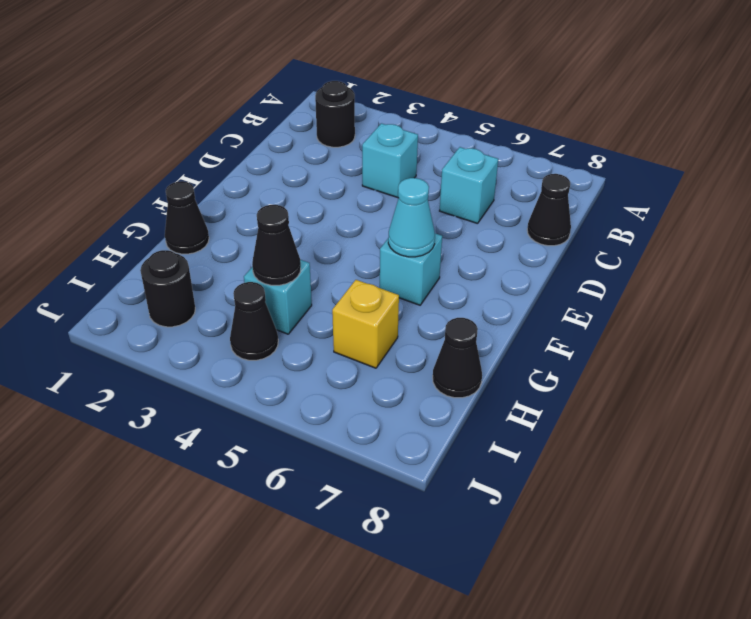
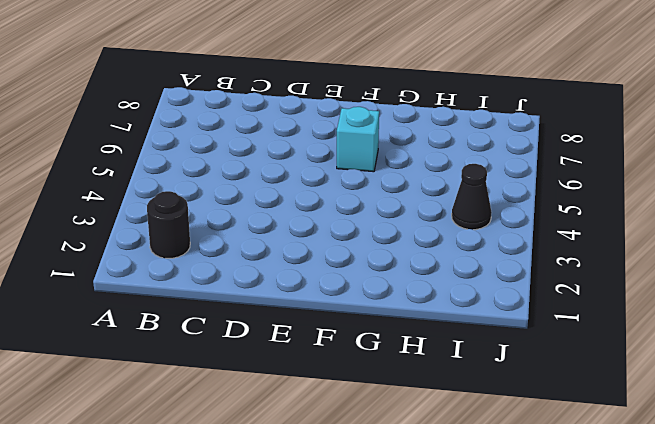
none -> cyan 1x1 brick [362,123,418,198]
none -> cyan 1x1 brick [440,147,498,224]
none -> black 1x1 cone [527,174,571,246]

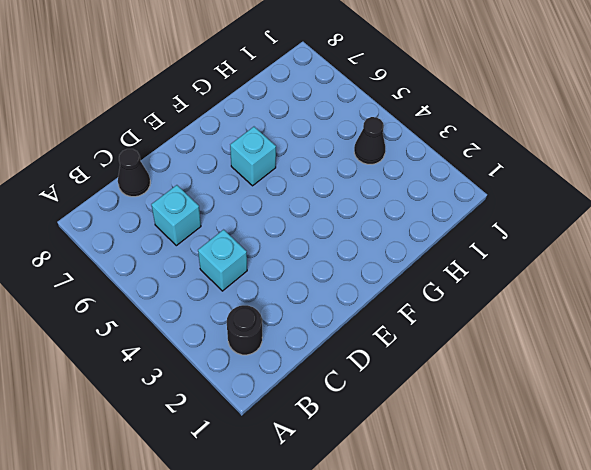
none -> black 1x1 cone [165,181,209,254]
none -> cyan 1x1 brick [244,260,312,334]
none -> yellow 1x1 brick [332,280,399,368]

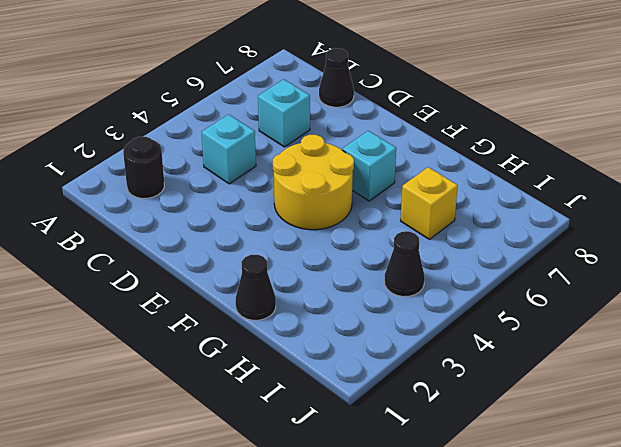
yellow 2x2 round brick [273,135,354,230] -> none
none -> cyan 1x1 brick [244,260,312,334]
none -> black 1x1 cone [433,318,482,398]
none -> black 1x1 round brick [140,250,195,327]

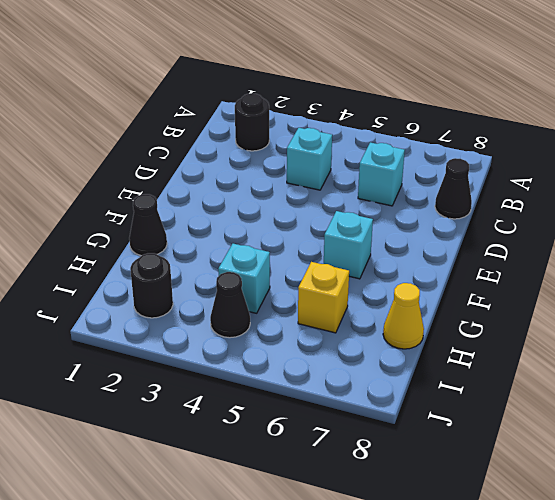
yellow 1x1 cone [383,283,424,349] -> black 1x1 cone [433,318,482,398]
none -> cyan 1x1 cone [388,178,435,257]
none -> black 1x1 cone [252,205,301,285]

